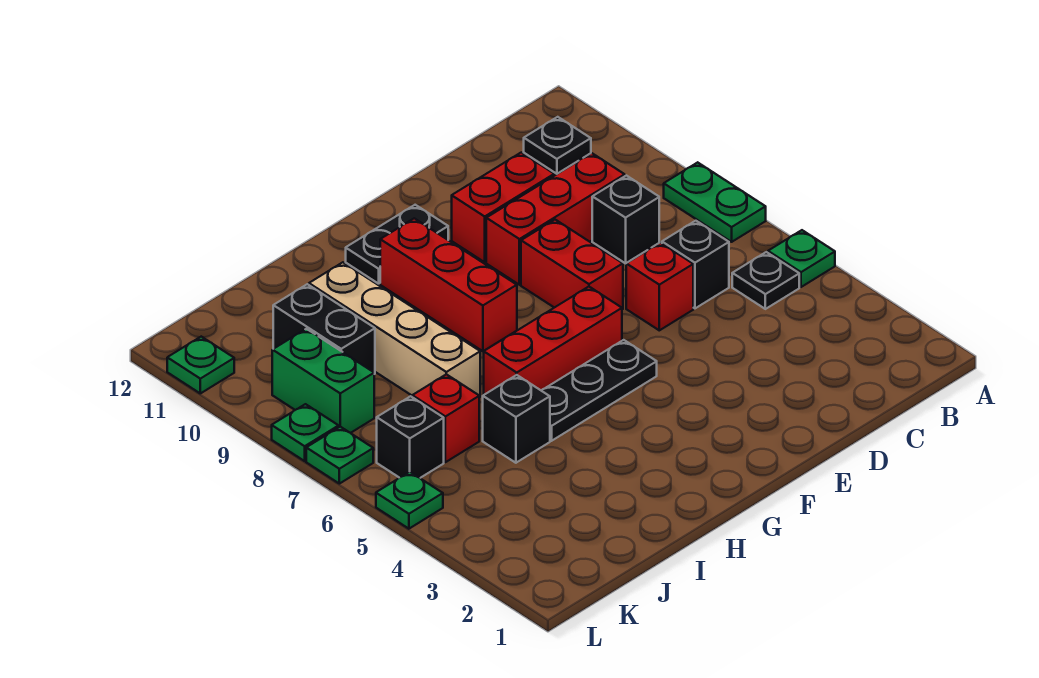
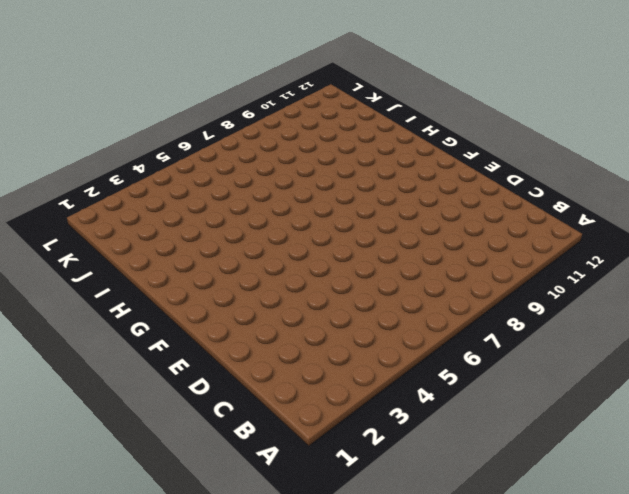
none -> green 1x1 plate [768,230,835,287]
none -> green 1x2 plate [664,162,766,242]
none -> black 1x1 plate [732,252,799,309]

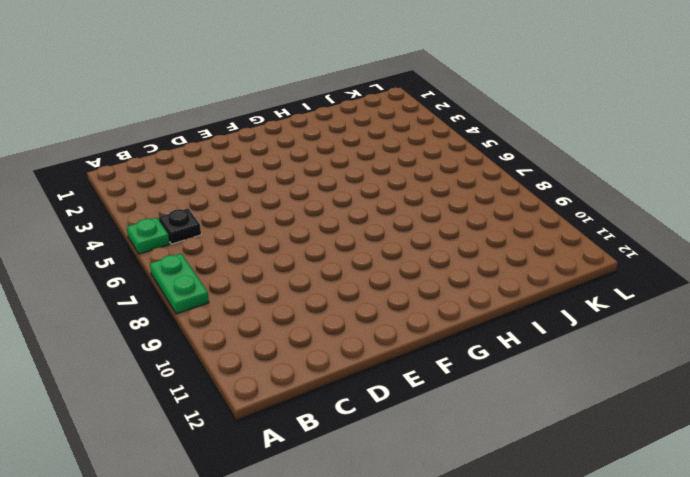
none -> black 1x1 plate [524,117,591,174]
none -> black 1x1 brick [662,221,729,308]
none -> black 1x1 brick [592,176,659,263]

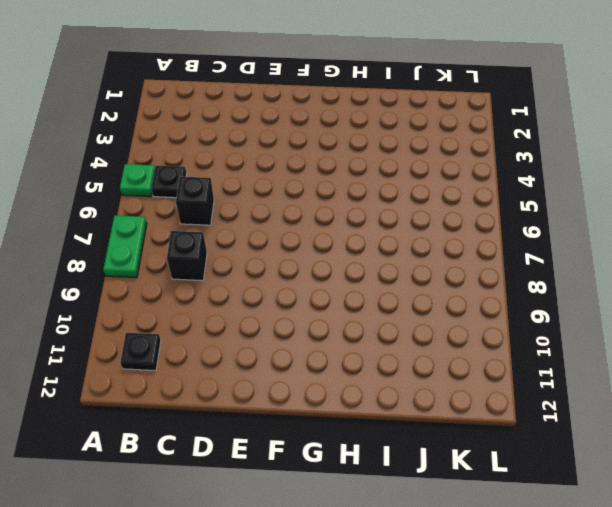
none -> red 1x3 brick [486,153,625,285]
none -> red 1x1 brick [626,243,693,330]
none -> red 1x2 brick [452,153,554,262]

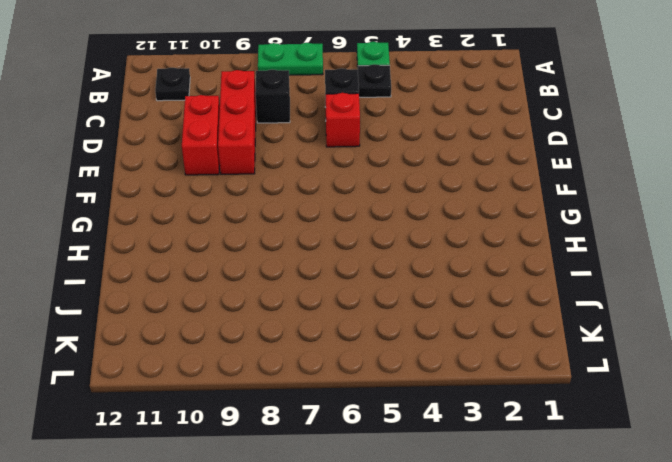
none -> red 1x2 brick [521,220,623,309]
none -> black 1x3 plate [541,340,657,441]
none -> red 1x3 brick [484,287,622,395]

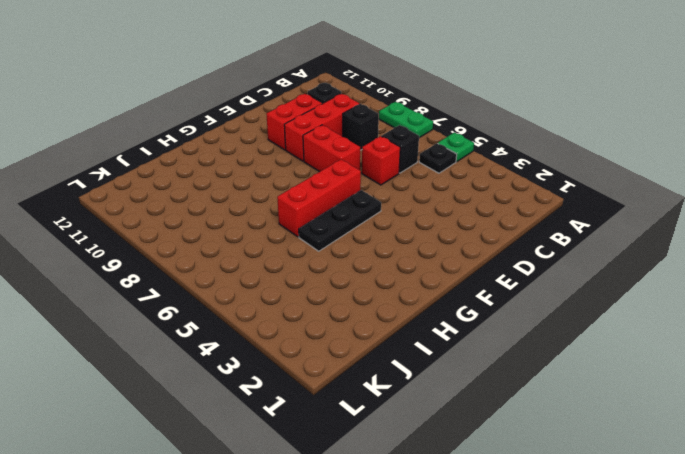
none -> black 1x2 plate [346,205,448,284]
none -> red 1x3 brick [380,218,517,351]
none -> black 1x1 brick [483,375,550,463]

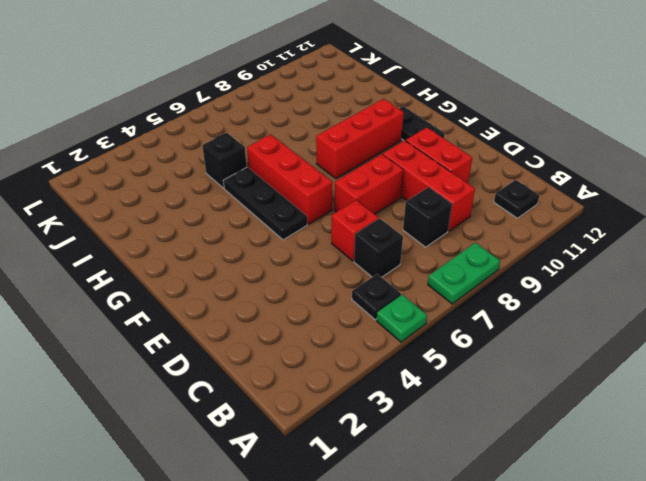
none -> tan 1x4 brick [309,262,480,398]
none -> red 1x1 brick [412,374,479,462]
none -> black 1x2 brick [273,284,375,374]

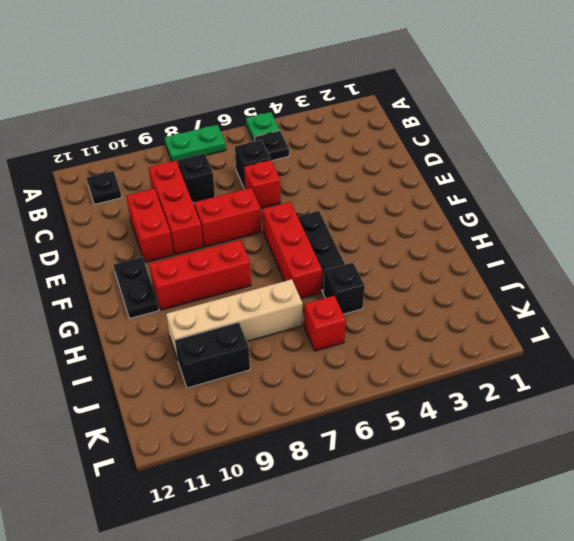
none -> black 1x1 brick [377,396,444,478]
none -> green 1x2 brick [272,329,374,433]
none -> green 1x1 plate [376,472,443,529]

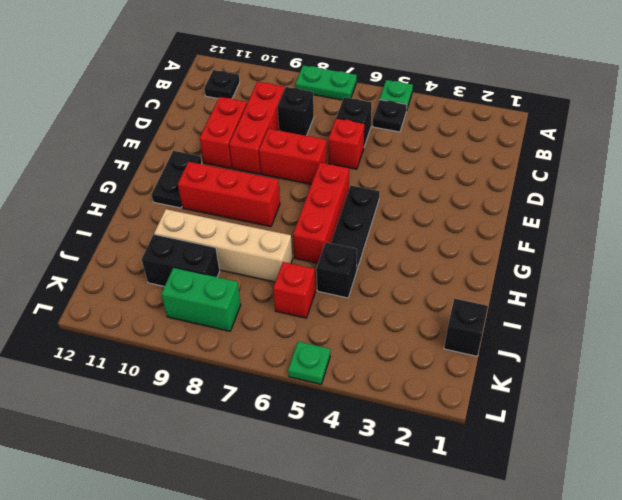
black 1x1 brick [444,299,488,356] -> black 1x1 brick moved to [377,396,444,478]
none -> green 1x1 plate [306,427,373,484]
none -> green 1x1 plate [272,404,339,461]
none -> green 1x1 plate [167,337,234,393]

